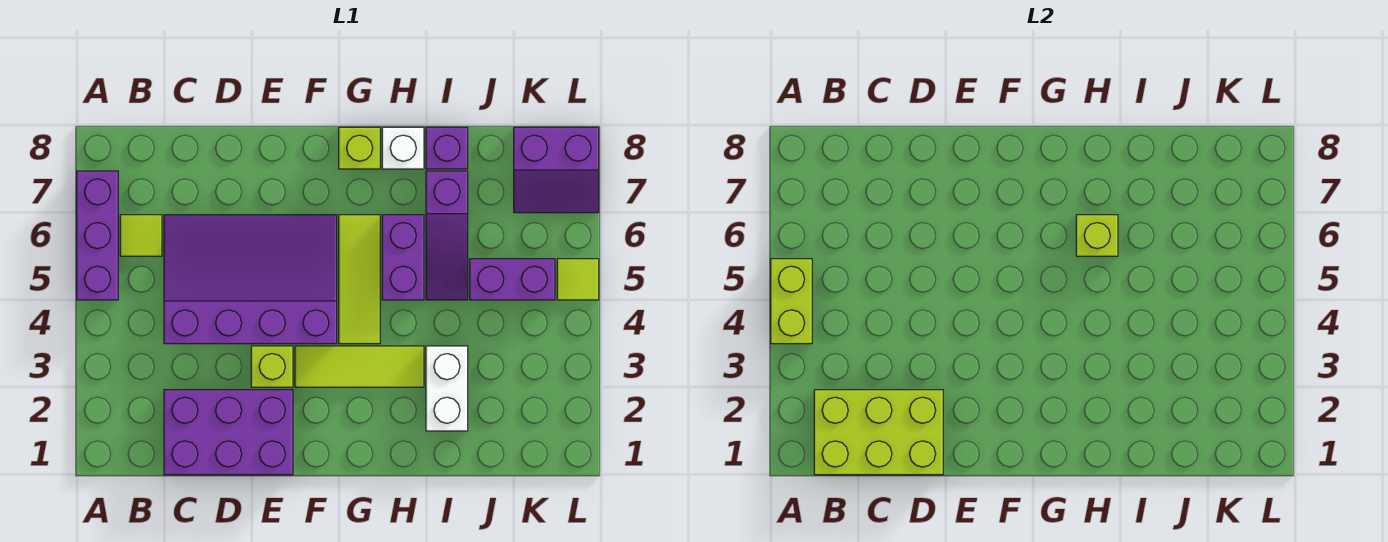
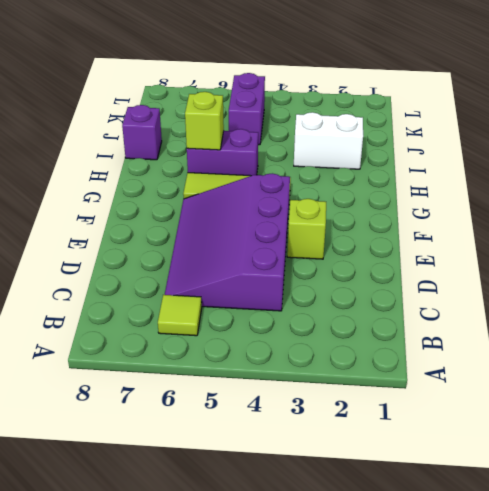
none -> purple 1x3 brick [77,171,118,300]
none -> purple 2x3 brick [164,390,293,475]
none -> lime 1x3 tile [295,346,424,387]

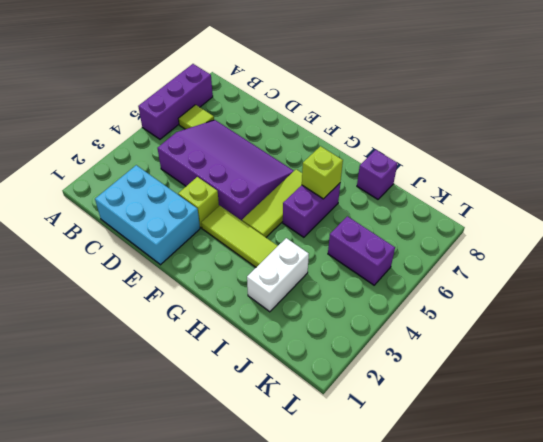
cyan 2x3 brick [95,165,200,265] -> purple 2x3 brick [164,390,293,475]
none -> lime 1x1 brick [339,127,380,169]
none -> white 1x1 brick [382,127,424,169]
none -> purple 1x3 slope [426,171,468,300]

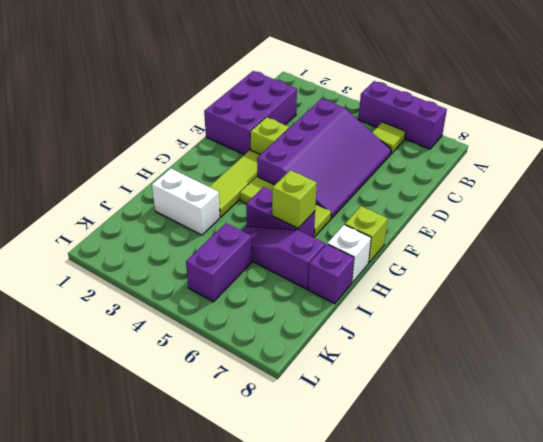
none -> purple 2x2 slope [514,127,599,213]
none -> lime 1x1 tile [557,259,599,300]
none -> lime 1x2 brick [771,259,812,344]

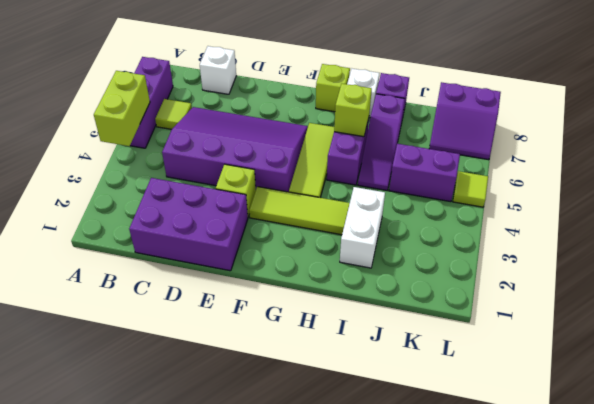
white 1x1 brick [200,46,236,94] -> none
none -> lime 2x3 brick [814,390,943,475]

